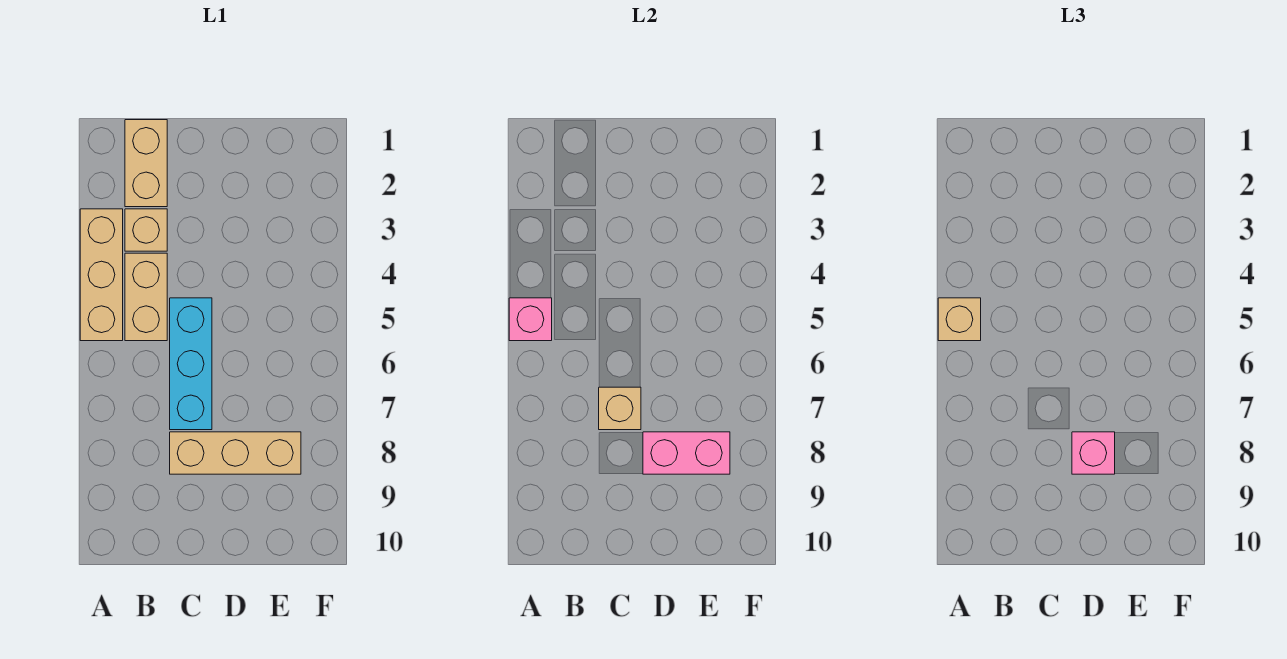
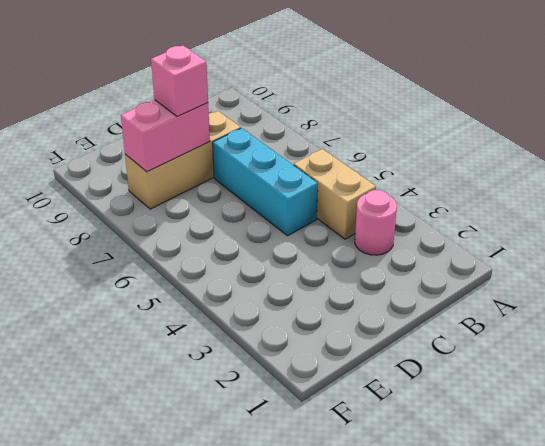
pink 1x1 round brick [355,190,397,255] -> tan 1x1 brick [125,209,167,251]
none -> tan 1x3 brick [80,209,123,341]
none -> tan 1x2 brick [125,120,167,207]

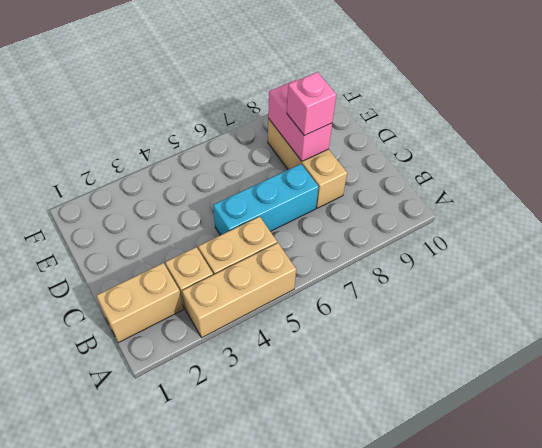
none -> pink 1x1 brick [509,298,552,341]
none -> tan 1x1 brick [599,387,641,430]

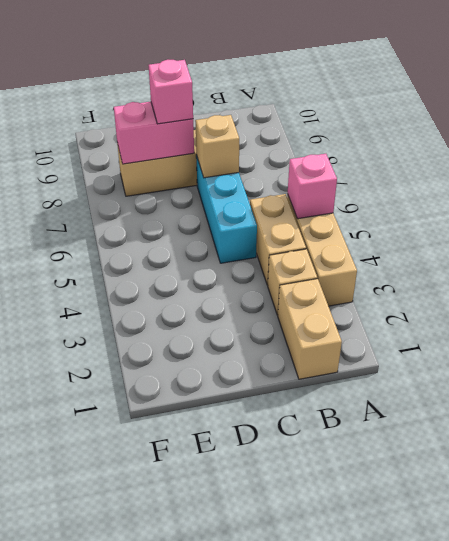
none -> tan 1x1 brick [938,298,981,341]

